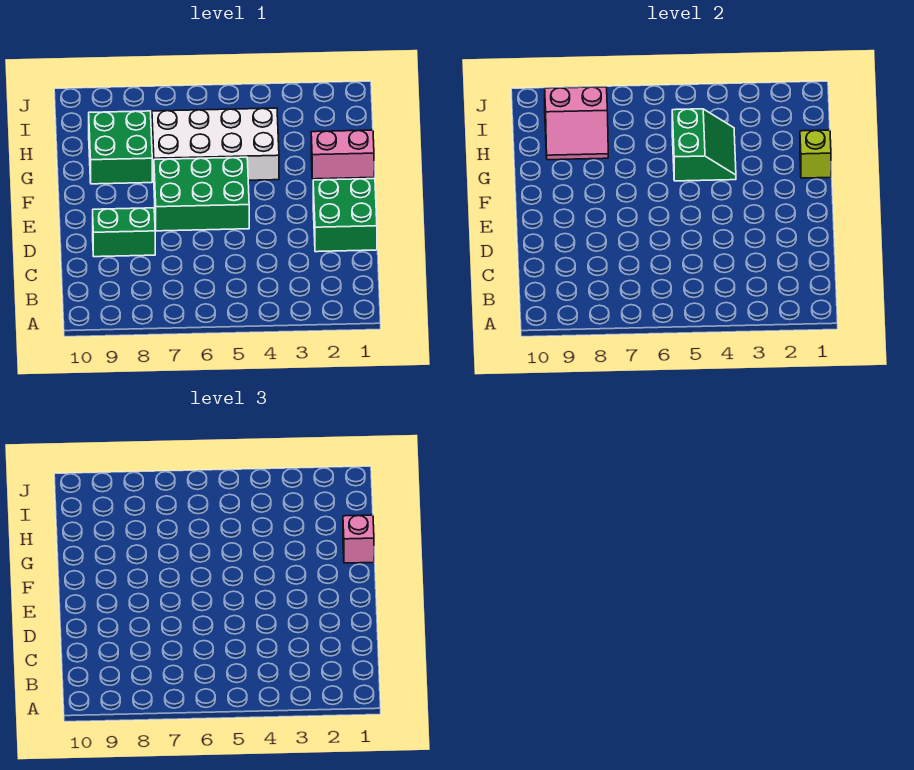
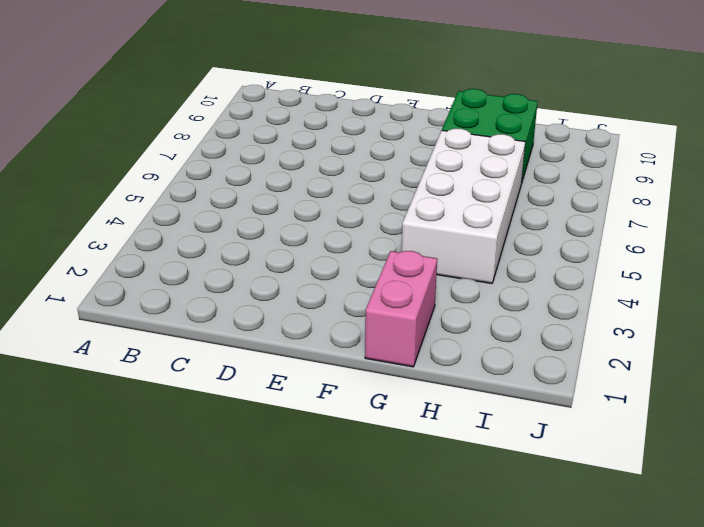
none -> green 2x2 brick [313,179,377,252]
none -> green 1x2 brick [93,208,155,257]

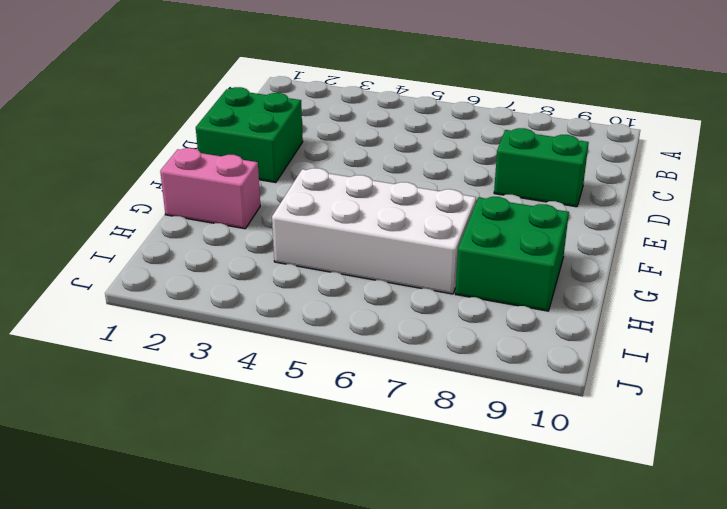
none -> green 2x3 brick [154,157,249,231]
none -> lime 1x1 brick [800,130,831,178]

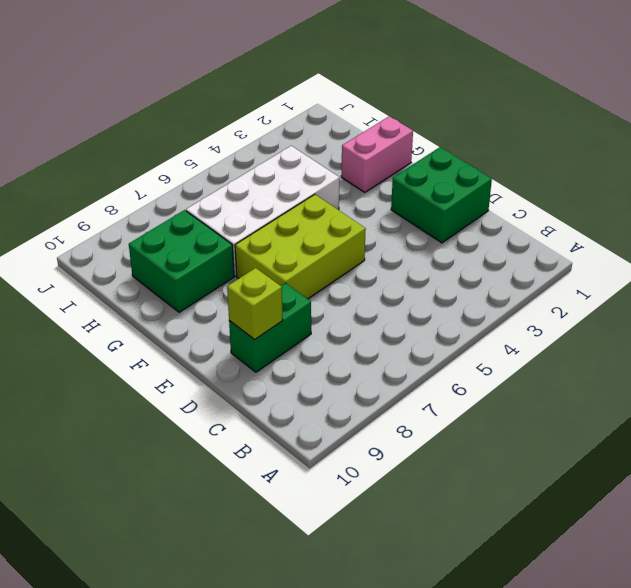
lime 1x1 brick [227,268,283,340] -> lime 1x1 brick moved to [800,130,831,178]
lime 2x3 brick [235,194,366,299] -> green 2x3 brick [154,157,249,231]
none -> green 2x2 slope [672,109,736,181]
none -> pink 2x2 slope [545,87,608,160]

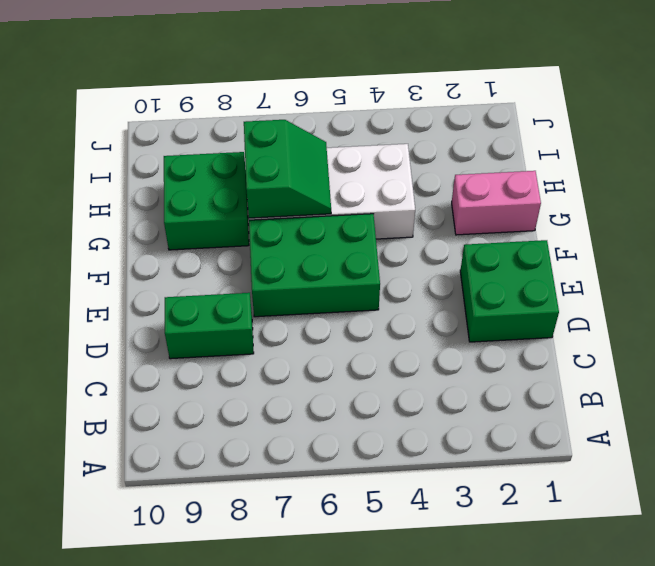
green 2x2 slope [244,120,331,218] -> green 2x2 slope moved to [672,109,736,181]
none -> lime 1x1 brick [800,130,831,178]
none -> pink 2x2 slope [545,87,608,160]

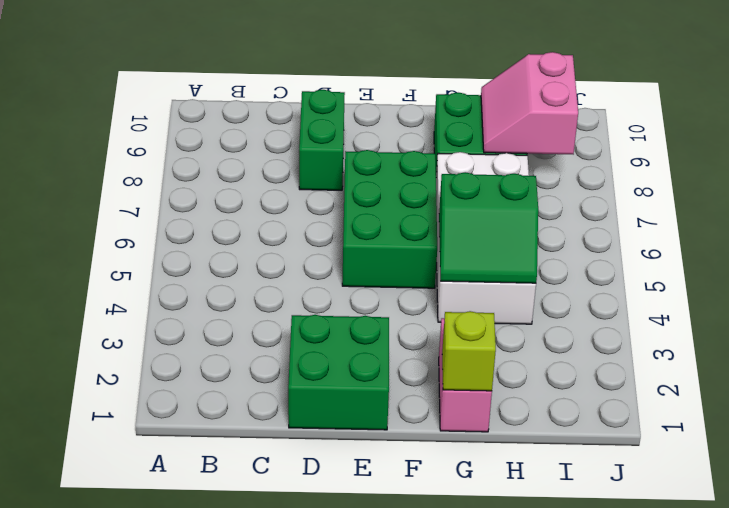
none -> pink 1x1 brick [343,515,374,563]

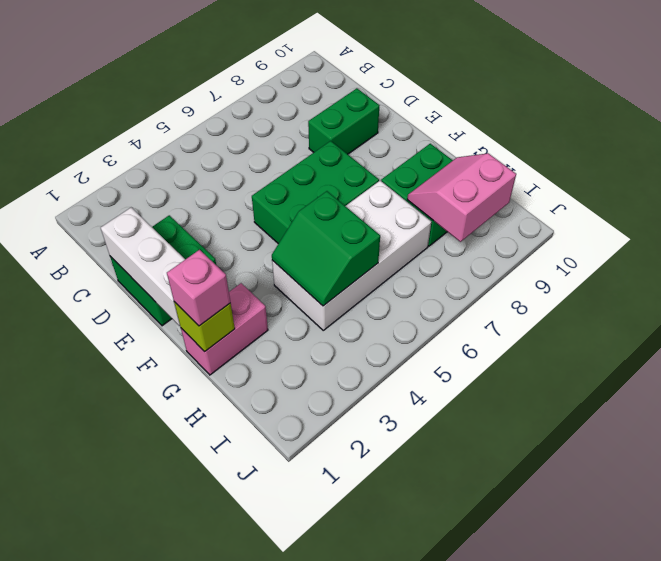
white 1x3 brick [101,208,185,326] -> none

